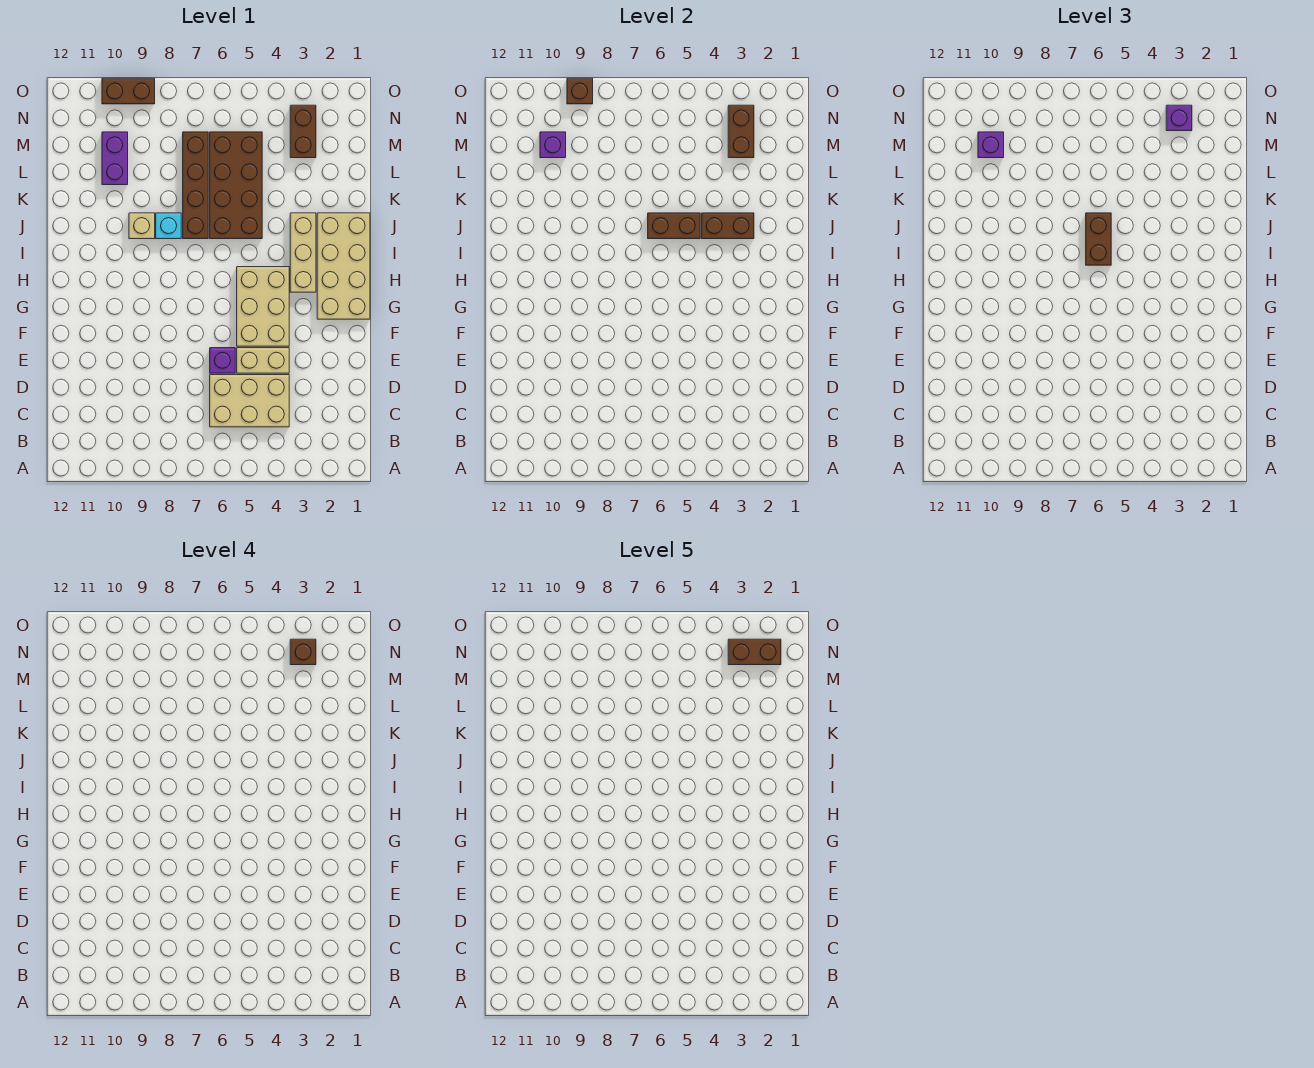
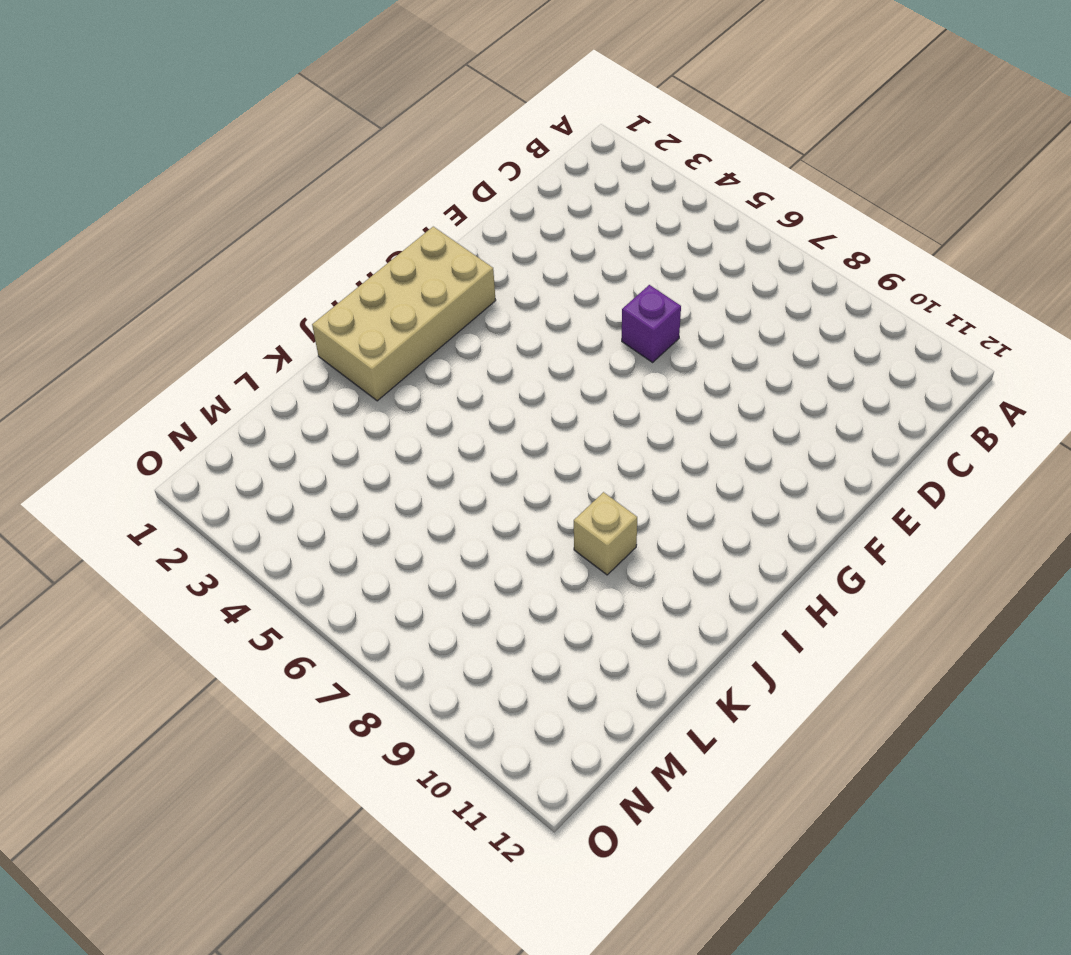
none -> tan 2x3 brick [210,375,289,427]
none -> tan 1x2 brick [237,348,289,373]
none -> tan 2x3 brick [237,267,289,346]

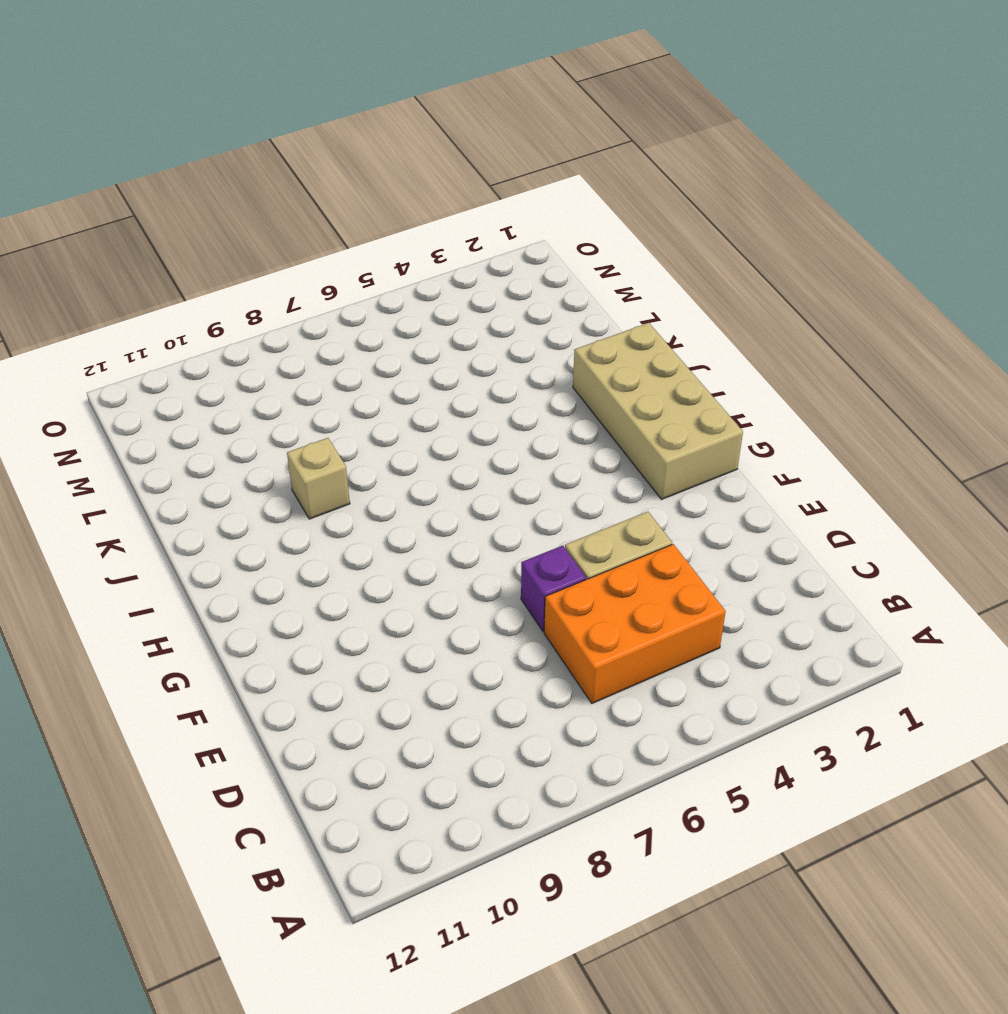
orange 2x3 brick [544,544,726,703] -> tan 2x3 brick [210,375,289,427]
none -> tan 2x3 brick [237,267,289,346]
none -> tan 1x3 brick [290,213,316,292]
none -> brown 2x4 brick [210,132,262,239]

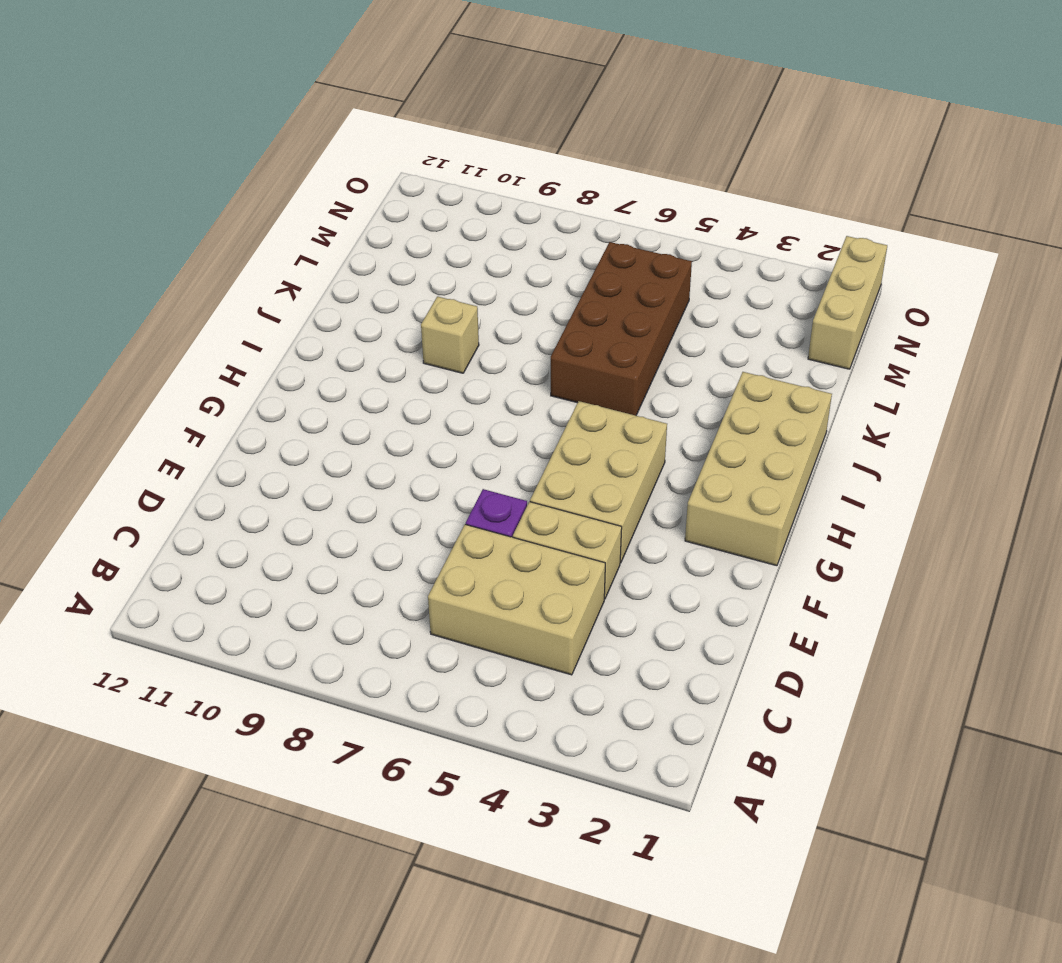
tan 1x3 brick [808,236,887,369] -> tan 1x3 brick moved to [290,213,316,292]
none -> brown 1x4 brick [183,132,208,239]
none -> cyan 1x1 brick [156,213,181,239]
none -> purple 1x2 brick [102,132,128,185]

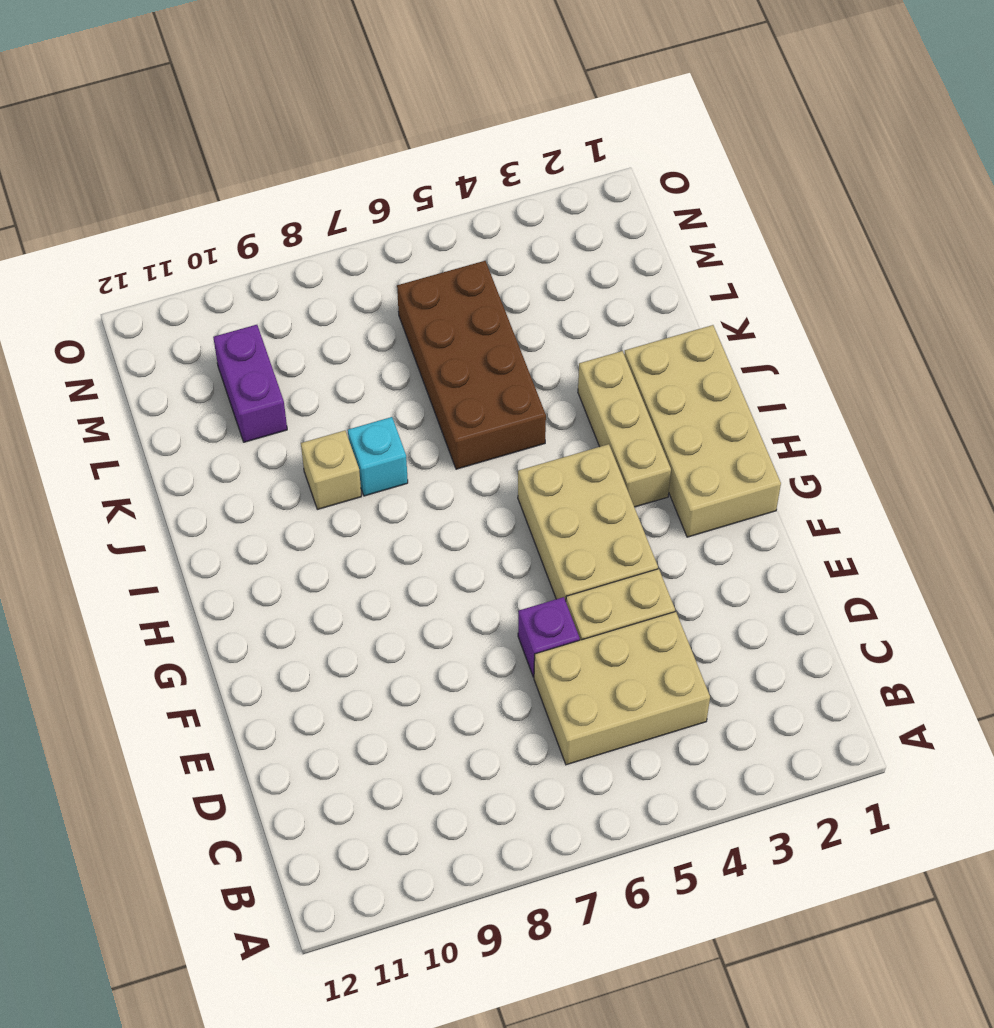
none -> brown 1x4 brick [183,132,208,239]
none -> brown 1x2 brick [290,105,316,158]
none -> brown 1x2 brick [102,78,155,104]

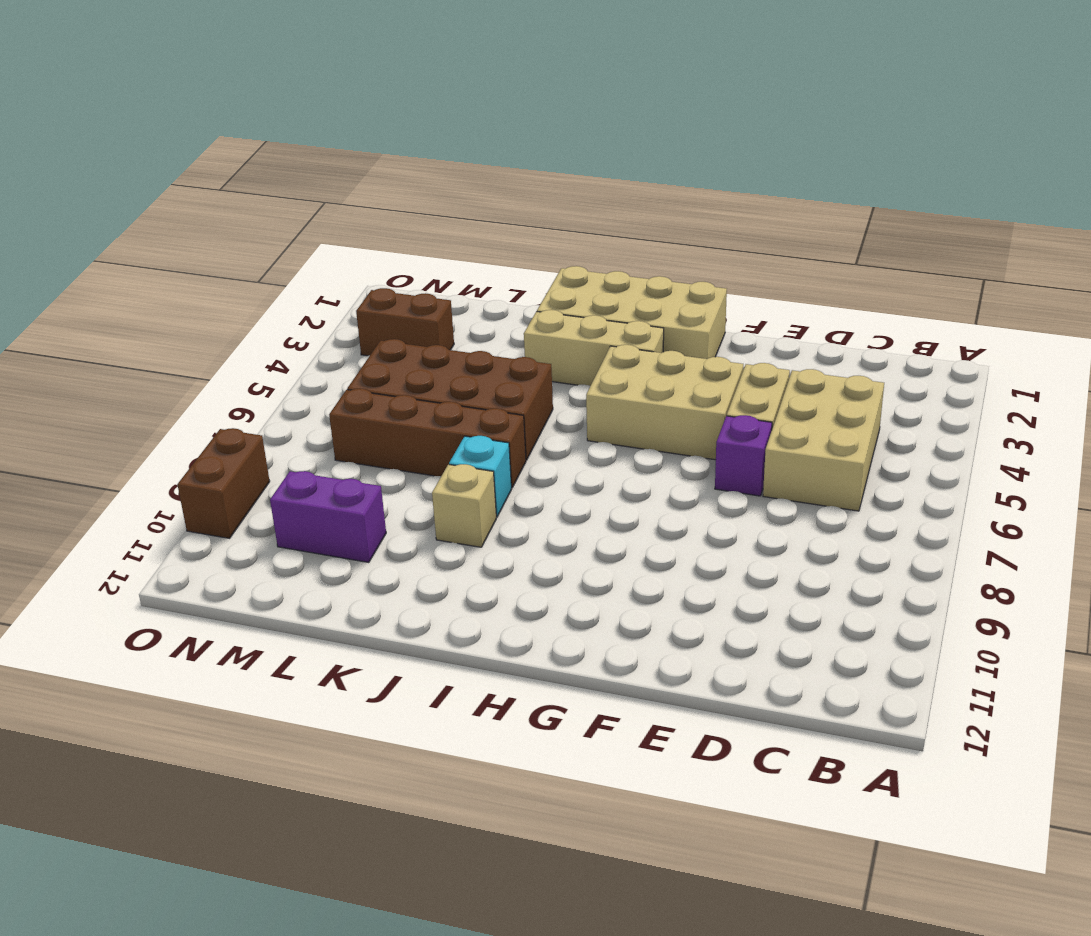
none -> brown 1x2 brick [702,213,754,239]
none -> brown 1x2 brick [648,213,700,239]
none -> brown 1x2 brick [728,105,754,158]

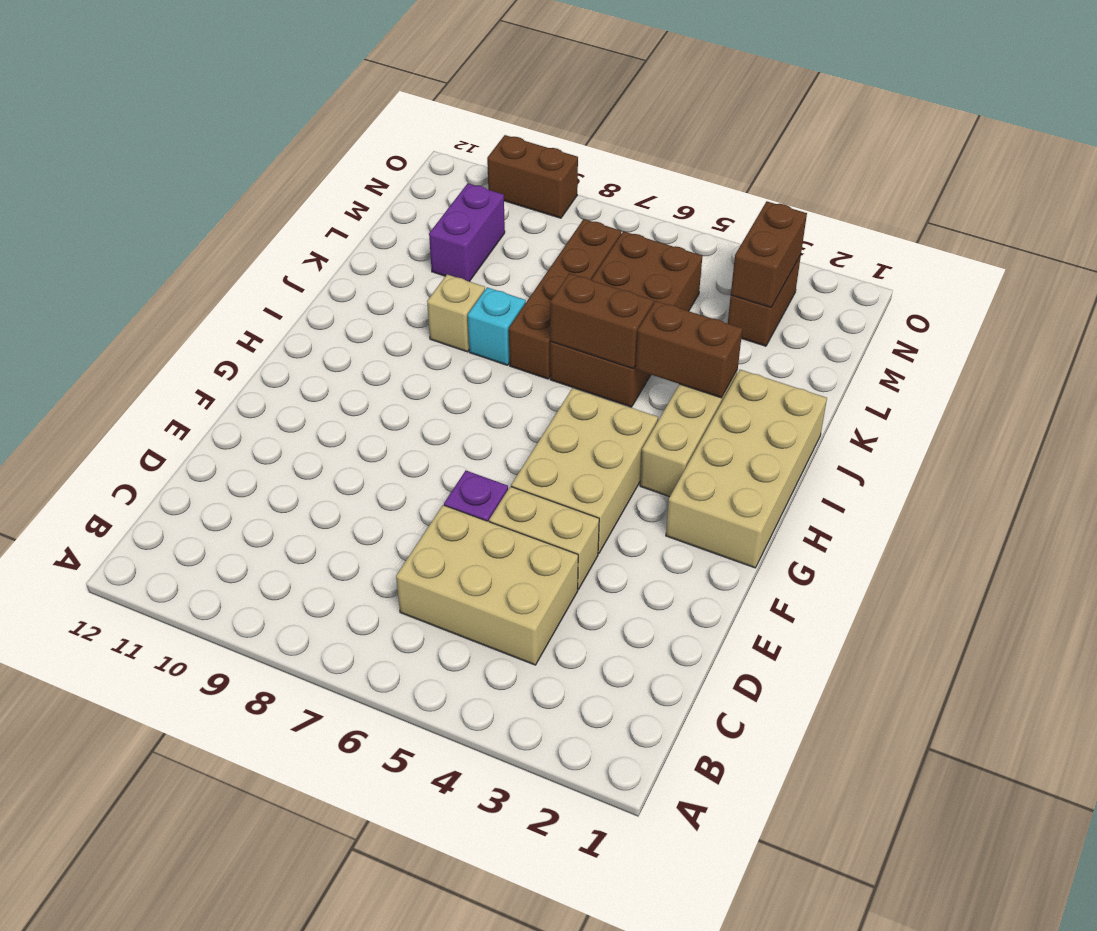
none -> purple 1x1 brick [540,132,566,158]
none -> brown 1x1 brick [567,78,593,104]
none -> brown 1x2 brick [1086,213,1111,265]

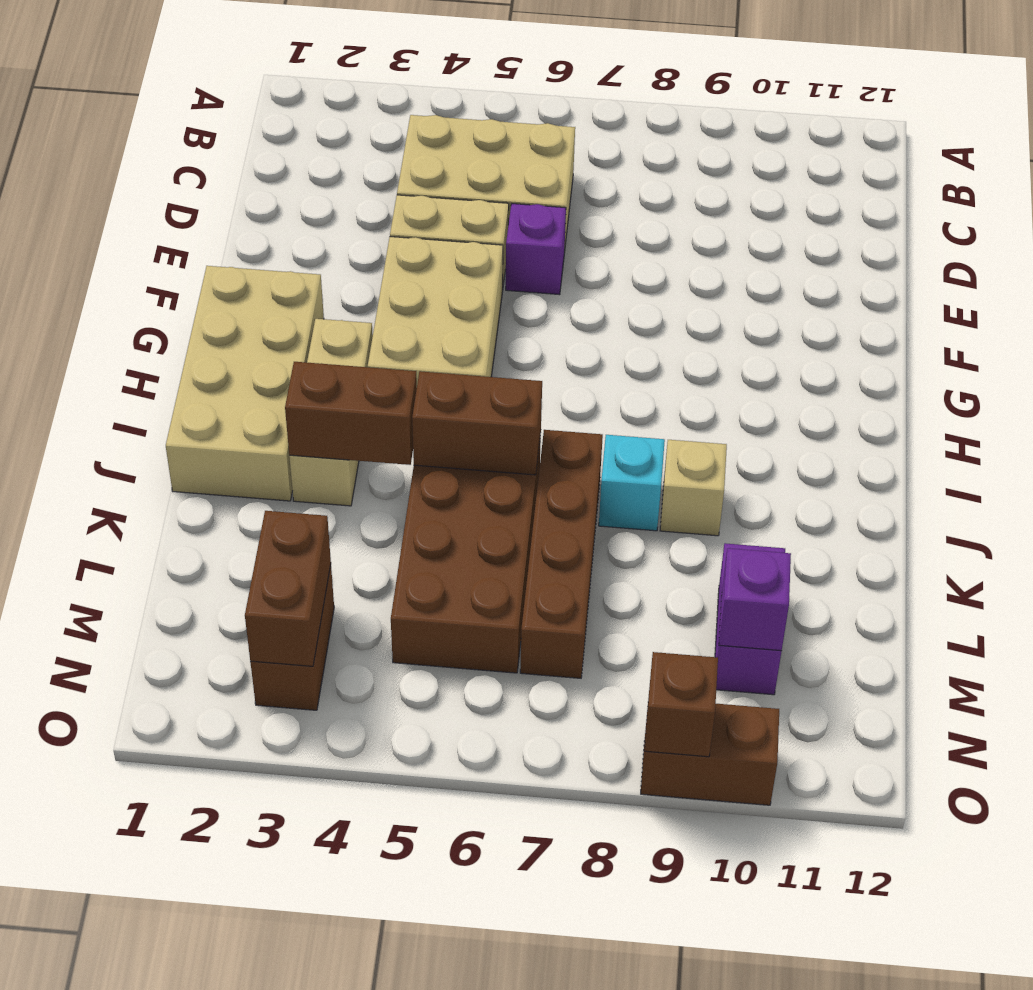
none -> brown 1x2 brick [1086,213,1111,265]
none -> purple 1x1 brick [978,132,1004,158]
none -> purple 1x1 brick [1166,105,1192,131]

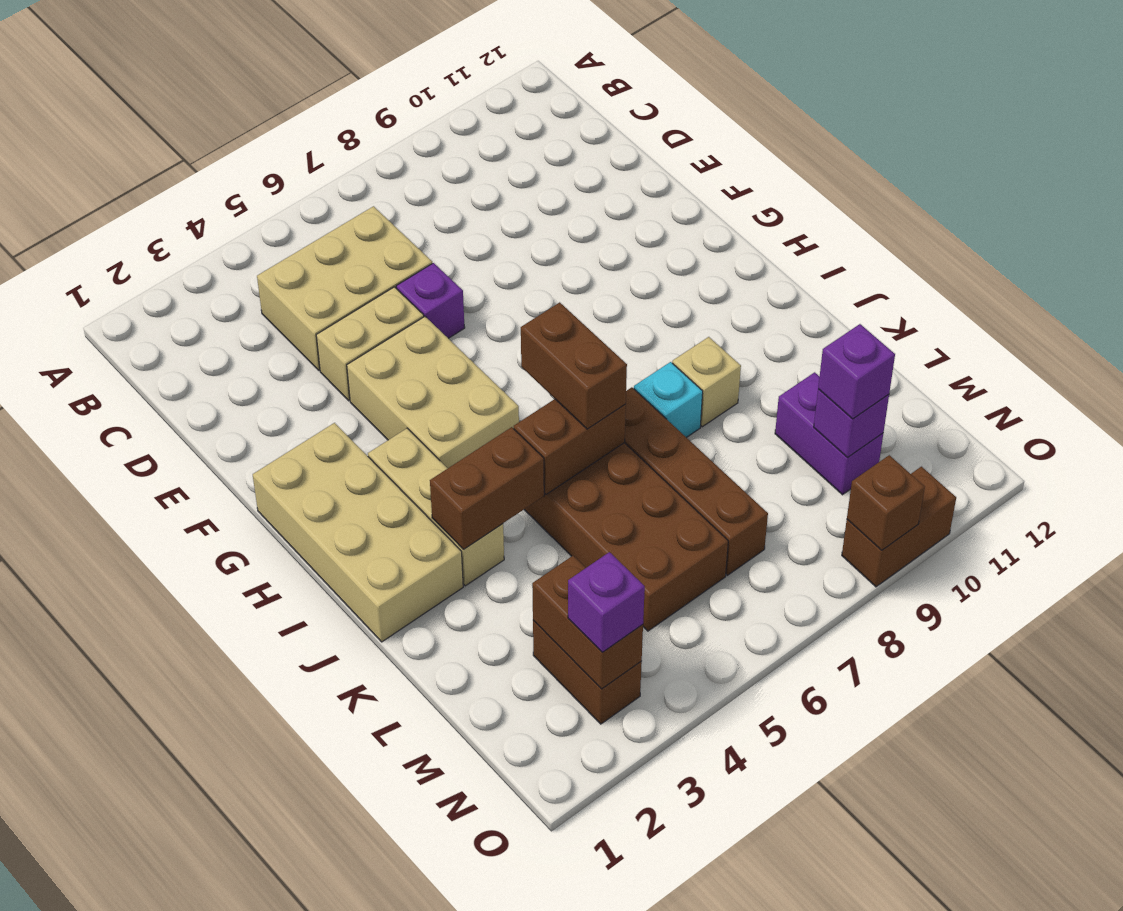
none -> brown 1x1 brick [290,639,316,665]
none -> brown 1x2 brick [728,639,781,665]

